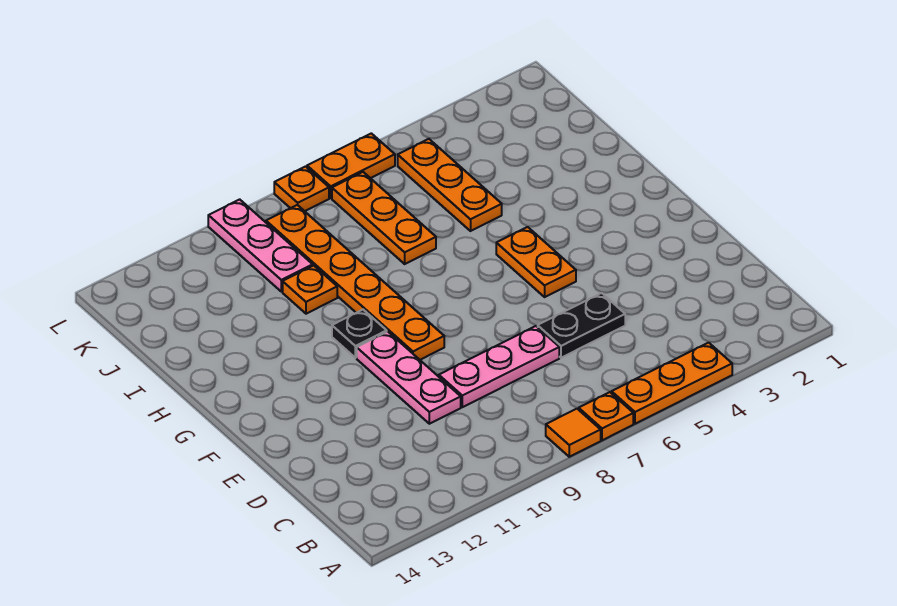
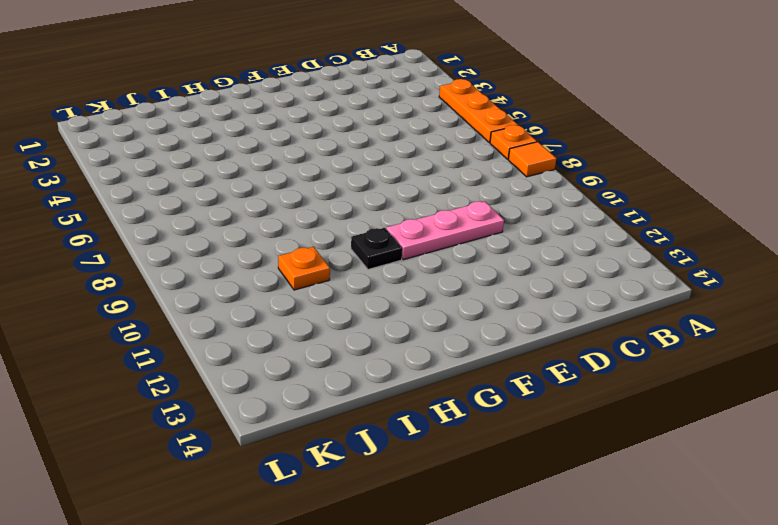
none -> black 1x2 plate [538,293,625,358]
none -> pink 1x3 plate [439,326,559,407]
none -> orange 1x2 plate [496,227,576,297]

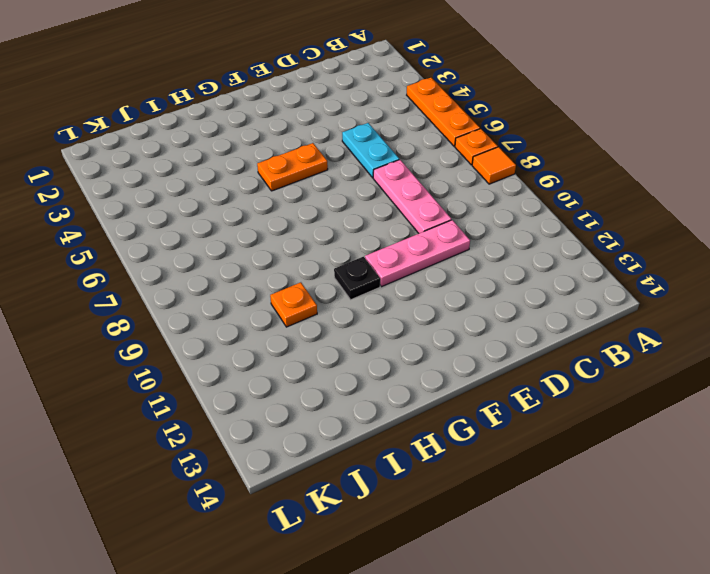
cyan 1x2 plate [342,123,399,178] -> black 1x2 plate [538,293,625,358]
none -> orange 1x6 plate [266,205,444,360]
none -> orange 1x3 plate [398,139,502,231]
none -> orange 1x3 plate [332,172,436,264]

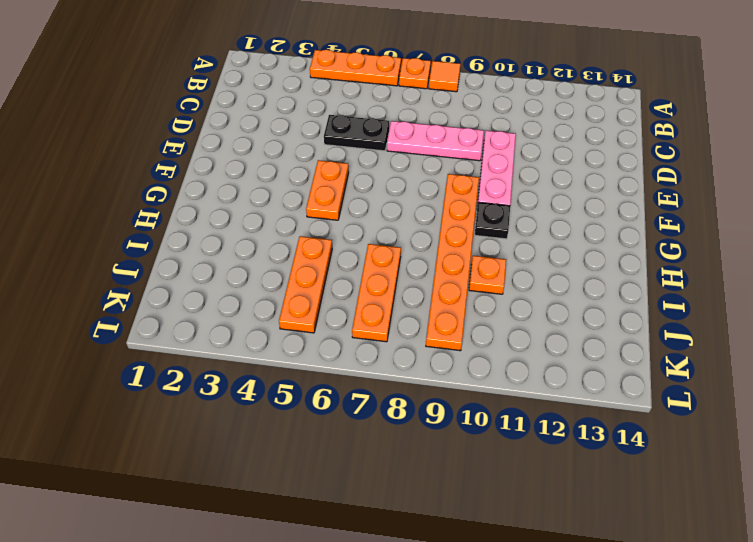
none -> pink 1x3 plate [208,199,313,292]
none -> orange 1x2 plate [307,133,395,198]
none -> orange 1x1 plate [274,167,329,211]

